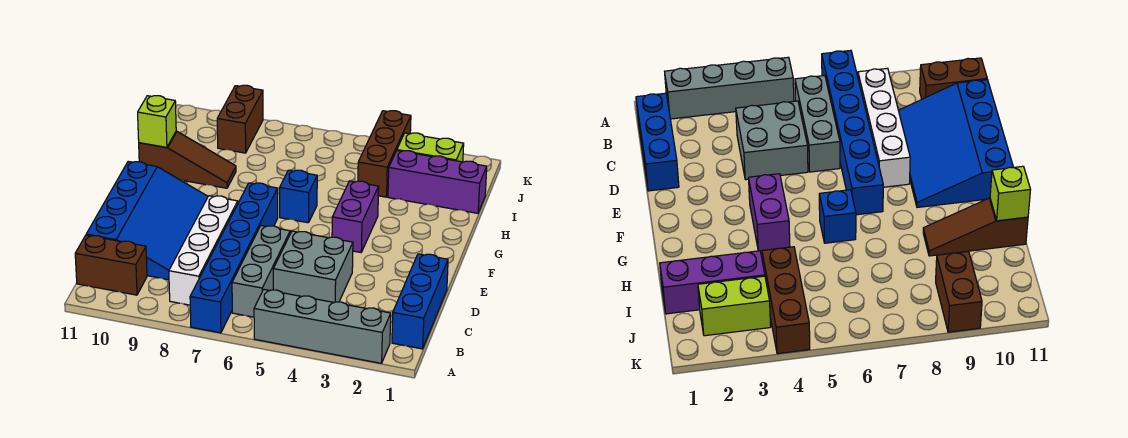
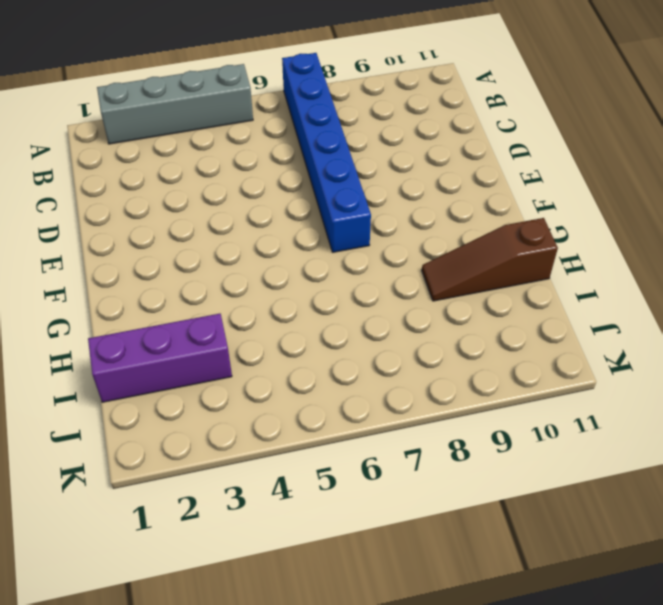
none -> blue 1x3 brick [392,254,448,349]
none -> grey 1x3 brick [232,226,290,317]
none -> white 1x4 brick [169,196,238,305]

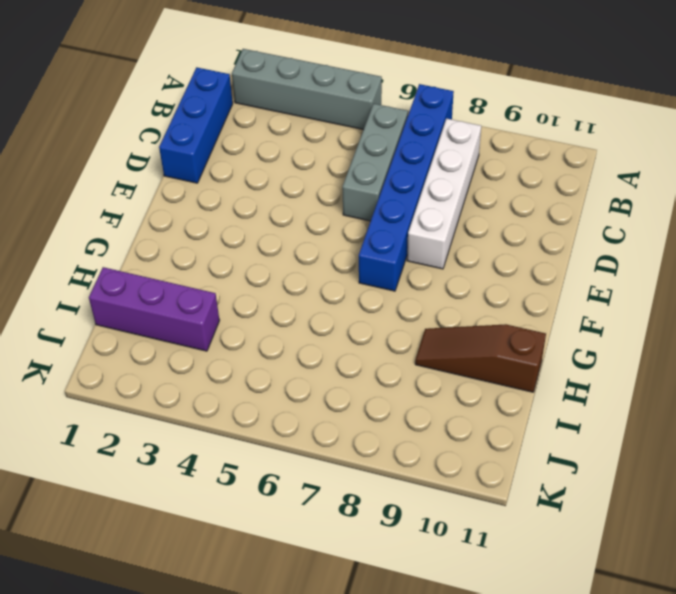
none -> brown 1x2 brick [75,235,147,295]
none -> grey 2x2 brick [273,231,353,303]
none -> blue 3x4 slope [86,161,208,280]

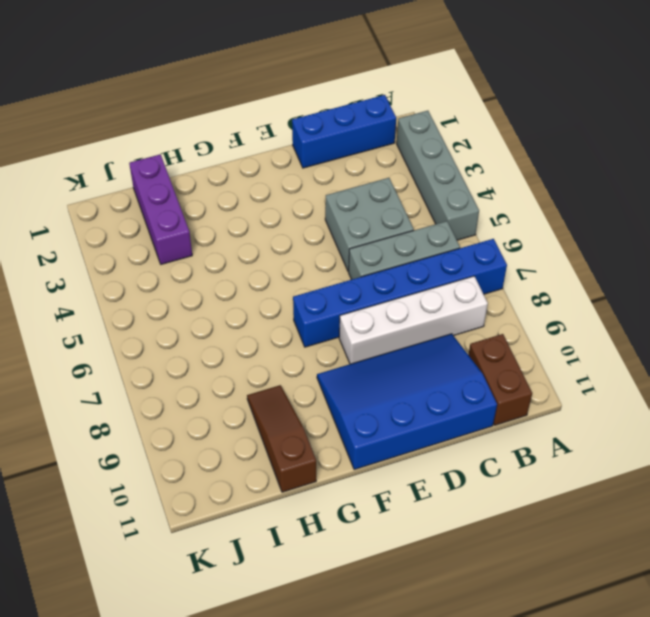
none -> purple 1x2 brick [332,181,379,252]
none -> blue 1x1 brick [280,170,317,223]
none -> brown 1x3 brick [358,111,411,197]

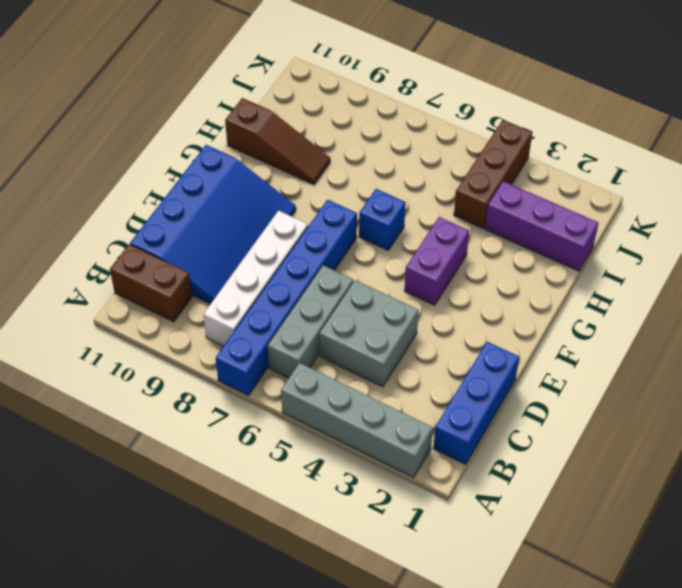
none -> lime 1x2 brick [397,133,464,162]
none -> brown 1x2 brick [217,85,263,153]
none -> lime 1x1 brick [138,96,176,147]

